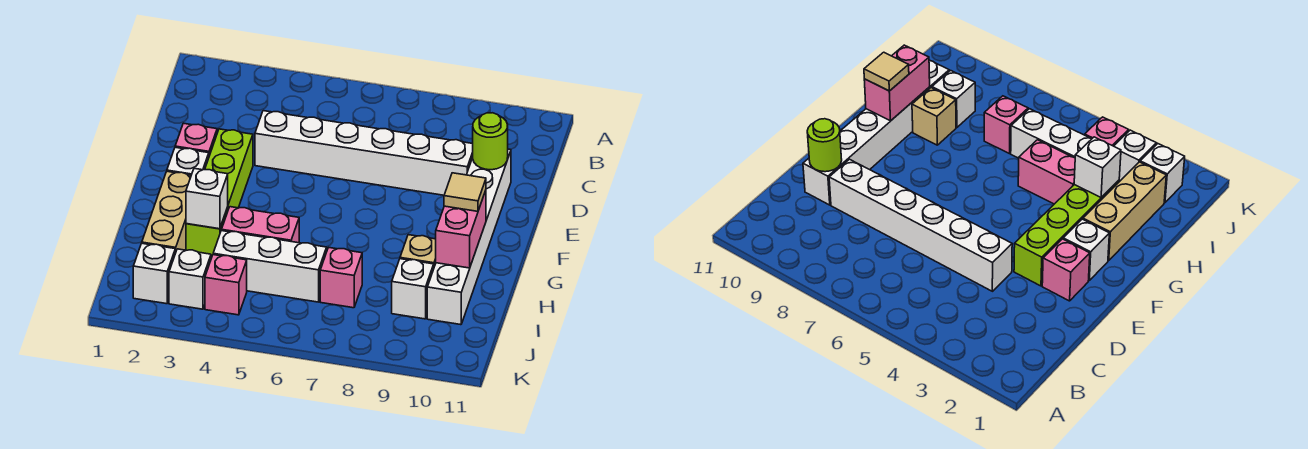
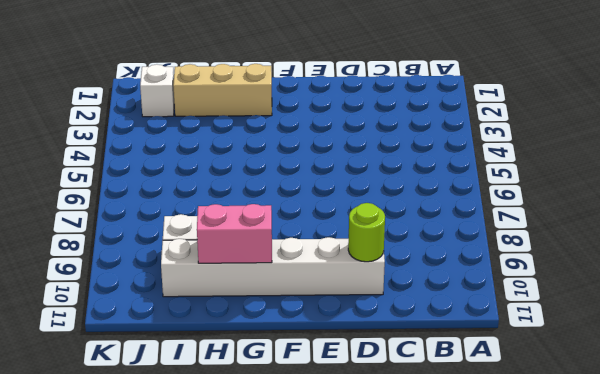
none -> white 1x6 brick [255,111,473,195]
none -> pink 1x1 brick [175,123,217,156]
none -> lime 1x4 brick [186,129,253,258]

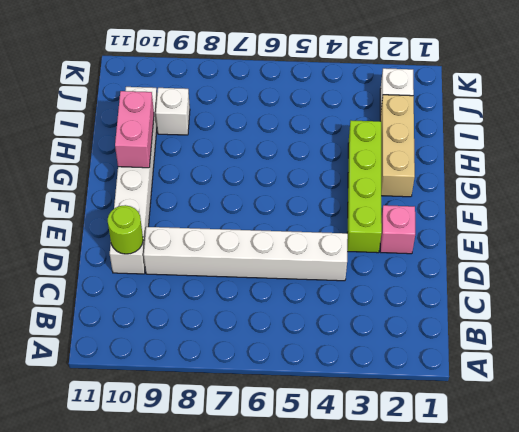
none -> white 1x1 brick [167,147,209,175]
none -> pink 1x2 brick [222,207,299,243]
none -> tan 1x1 brick [400,235,436,267]

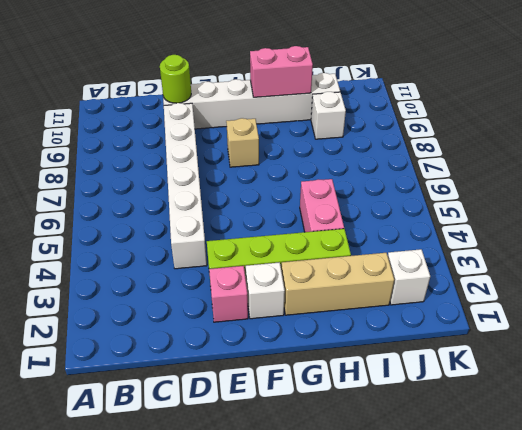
tan 1x1 brick [226,118,259,167] -> tan 1x1 brick moved to [400,235,436,267]
none -> white 1x3 brick [213,231,327,302]
none -> pink 1x1 brick [320,247,362,308]
none -> white 1x1 brick [169,249,211,309]

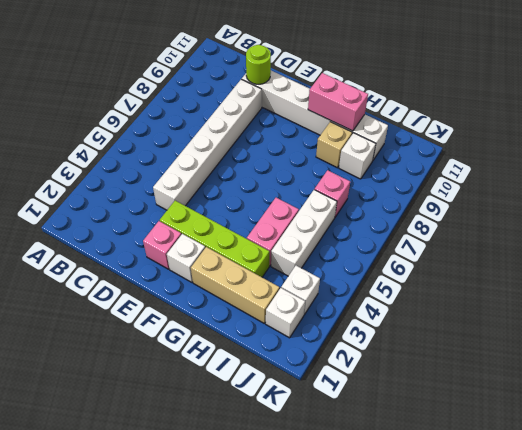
none -> pink 1x1 brick [205,255,247,315]
none -> white 1x1 brick [186,168,228,229]
none -> tan 1x1 tile [444,173,486,211]

